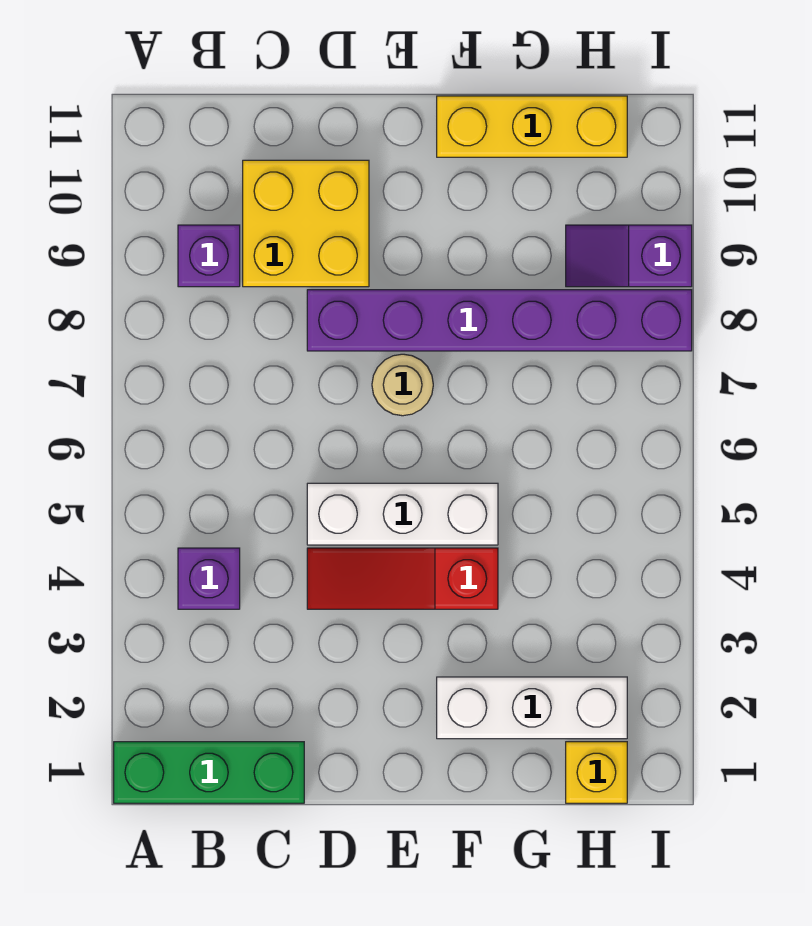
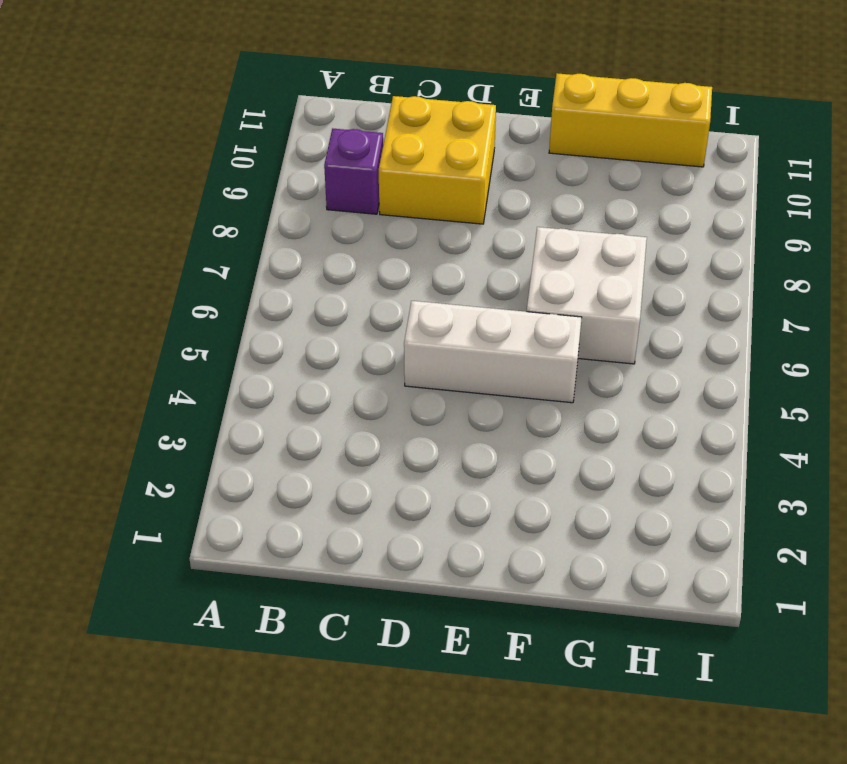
white 2x2 brick [527,227,647,364] -> none
none -> green 1x3 brick [114,742,304,803]
none -> purple 1x1 brick [178,548,240,609]
none -> red 1x3 slope [307,548,498,609]

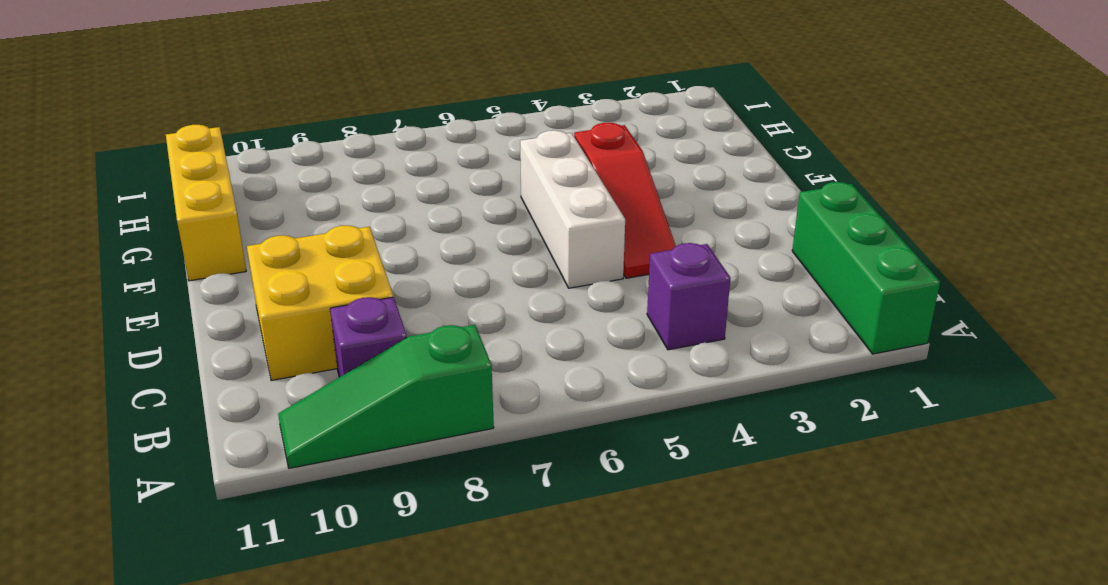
green 1x3 slope [278,325,494,468] -> none
none -> purple 1x6 brick [307,290,692,351]
none -> tan 1x1 round brick [372,354,433,416]
none -> white 1x3 brick [437,677,627,739]

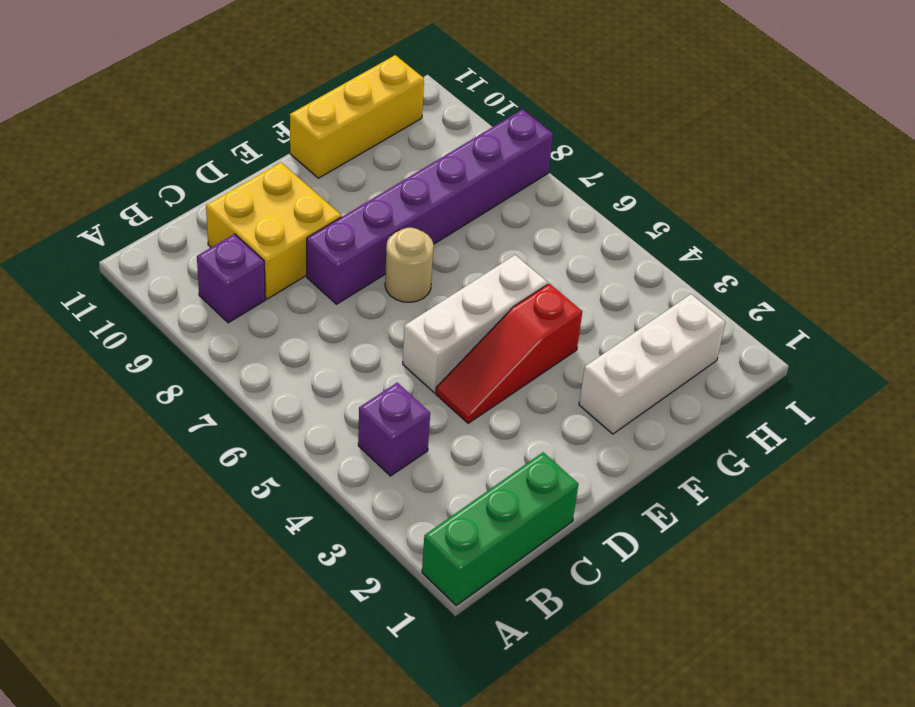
none -> yellow 1x1 brick [566,742,627,803]
none -> purple 1x2 slope [566,225,692,287]

